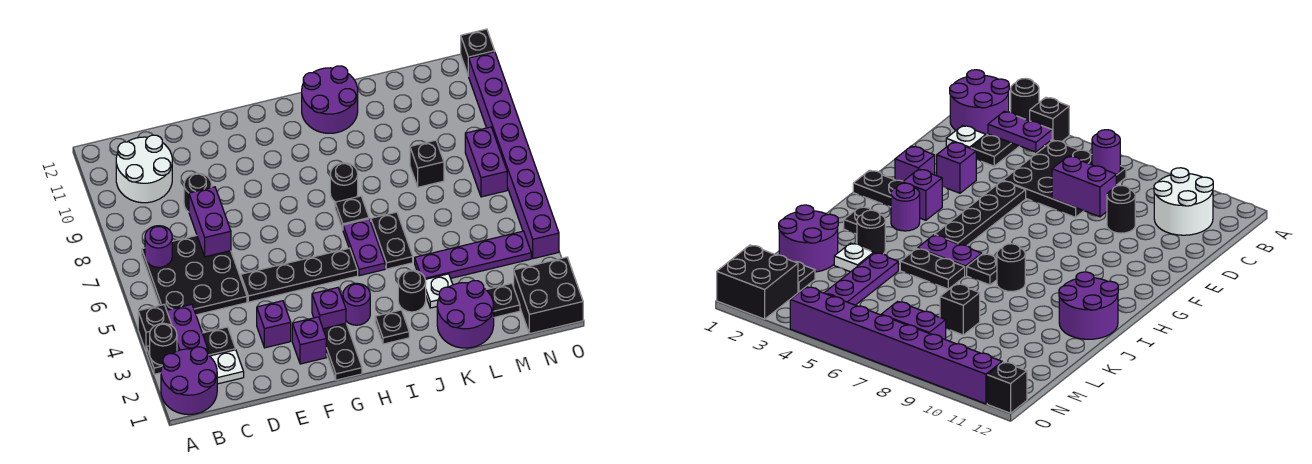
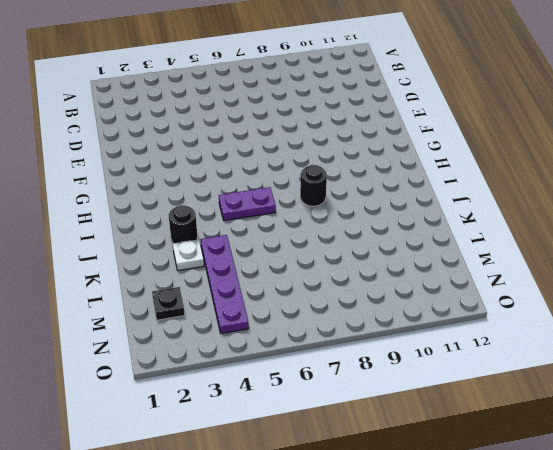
none -> purple 2x2 round brick [161,347,217,415]
none -> black 1x3 plate [146,327,235,374]
none -> black 1x1 brick [138,305,172,351]
none -> black 3x3 plate [142,236,247,315]

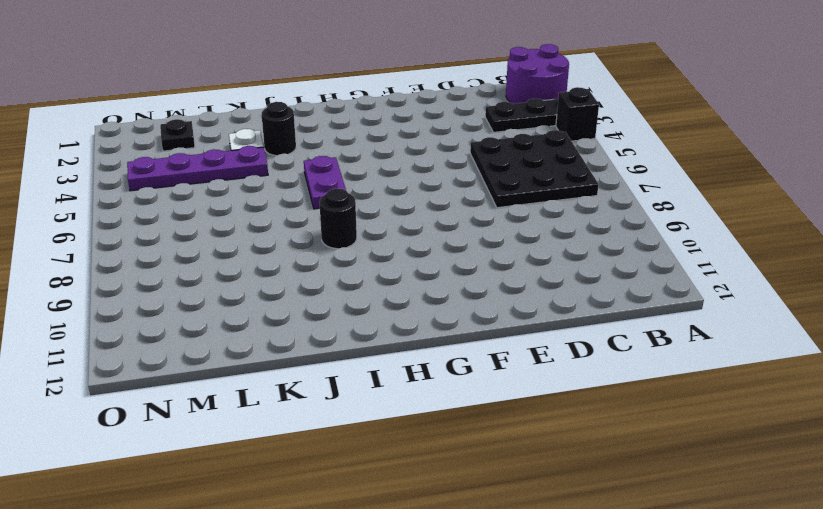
none -> white 2x2 round brick [116,135,172,203]
none -> white 1x1 plate [210,350,244,384]
none -> black 1x1 round brick [184,173,212,212]
none -> purple 1x1 brick [257,301,291,348]

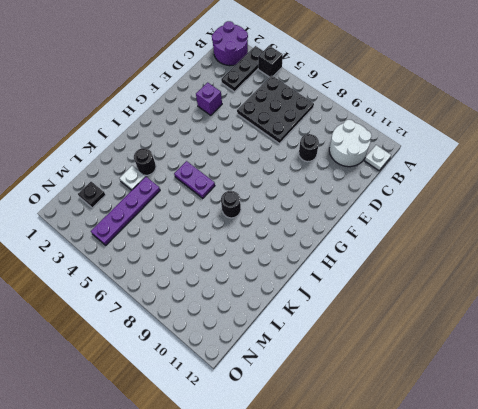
white 1x1 plate [364,145,391,171] -> white 1x1 plate moved to [210,350,244,384]
none -> black 1x4 plate [241,248,358,302]
none -> purple 1x1 brick [292,317,326,364]
none -> black 1x2 plate [323,323,362,380]
none -> purple 1x1 brick [312,288,346,329]

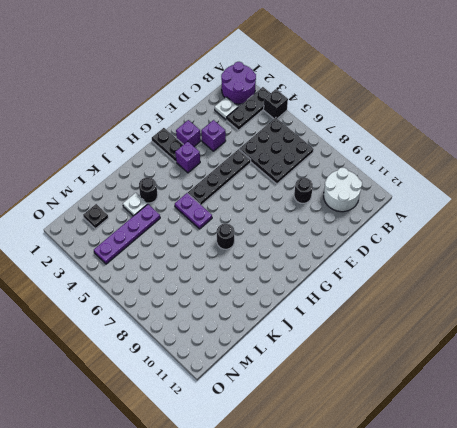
none -> purple 1x1 round brick [343,283,370,325]
none -> black 1x1 plate [375,310,409,344]
none -> black 1x1 plate [335,196,369,229]
none -> purple 2x2 round brick [302,66,358,133]

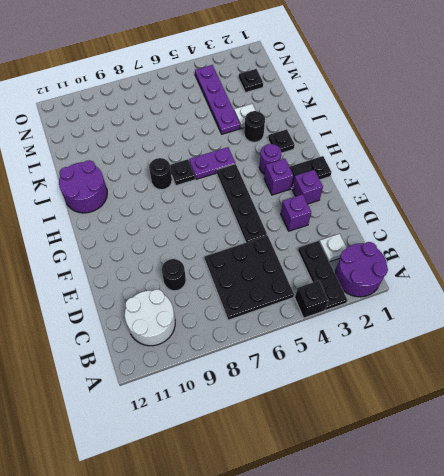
none -> black 1x2 plate [371,212,413,269]
none -> purple 2x2 round brick [437,281,494,348]
none -> black 1x1 brick [410,140,444,187]
none -> black 2x2 brick [514,257,583,334]

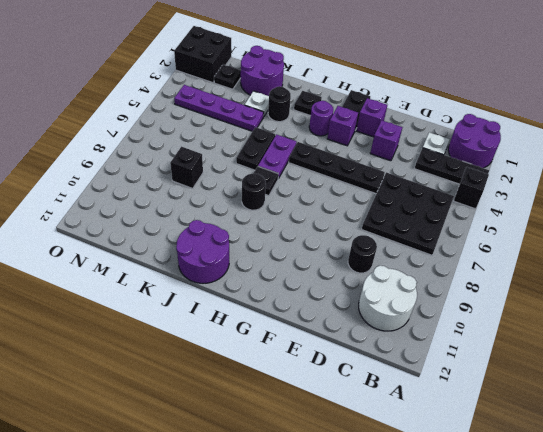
none -> purple 1x2 brick [465,127,507,197]
none -> purple 1x8 brick [469,52,559,259]
none -> black 1x1 brick [461,29,495,76]
none -> black 1x1 round brick [150,323,177,365]

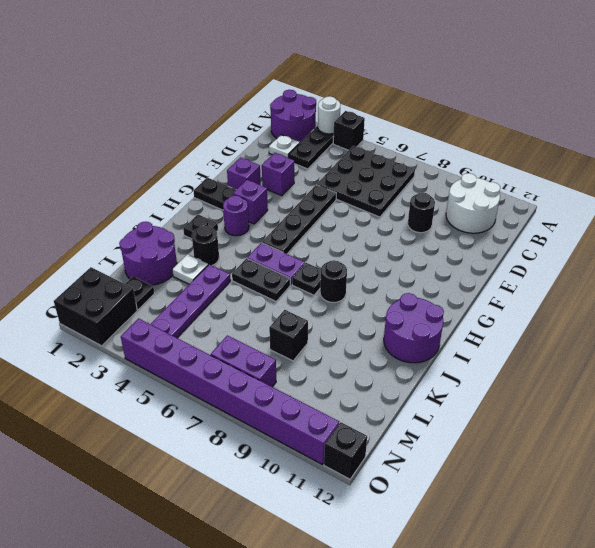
white 1x1 round brick [318,96,341,134] -> black 1x1 round brick [150,323,177,365]
none -> purple 1x2 plate [167,304,208,355]
none -> purple 1x1 round brick [145,226,172,267]
none -> purple 1x2 brick [189,187,231,257]

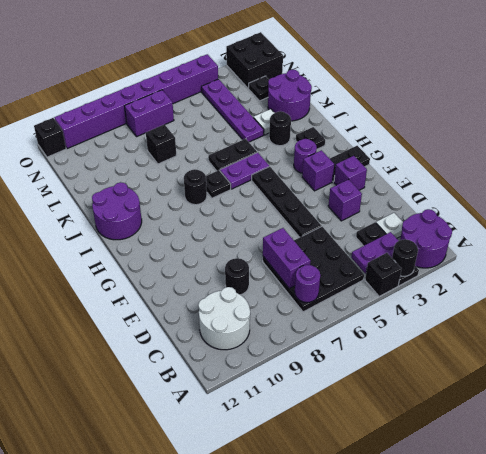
purple 1x2 brick [263,228,311,289] -> purple 1x2 brick turned to [189,187,231,257]

